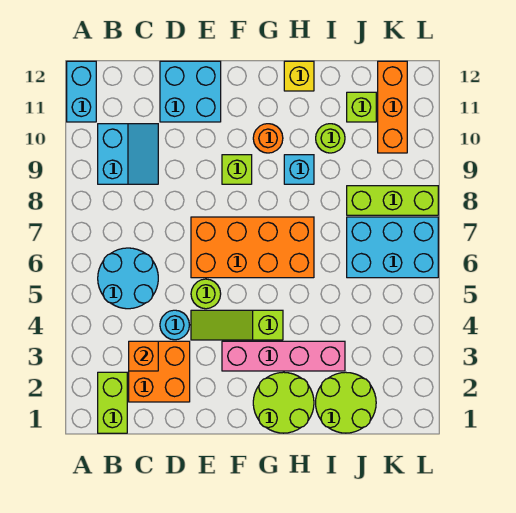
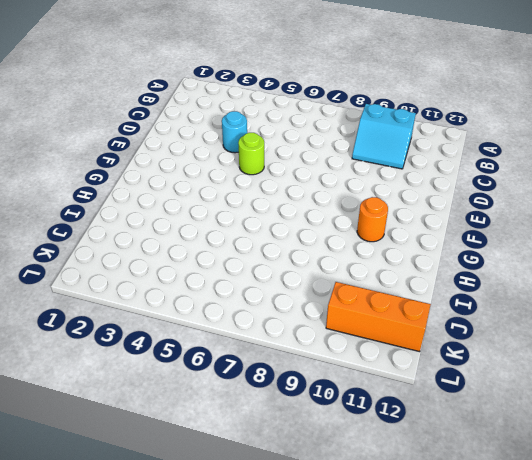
none -> cyan 1x2 brick [67,61,96,122]
none -> lime 1x2 brick [98,372,127,433]
none -> cyan 2x2 round brick [98,248,158,309]

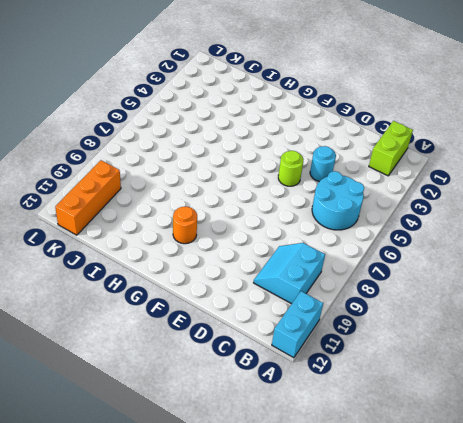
none -> orange 2x2 brick [129,341,190,402]
none -> cyan 2x2 brick [160,61,221,122]
none -> lime 1x3 slope [191,310,283,340]

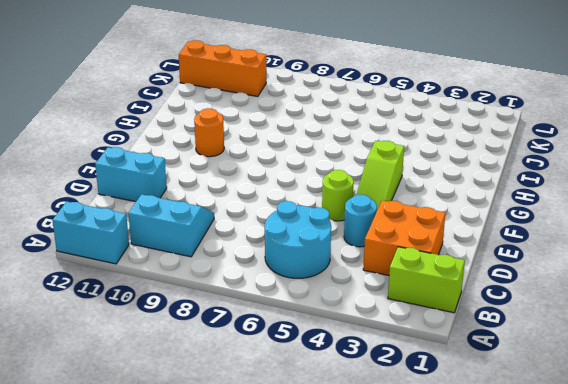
cyan 1x2 brick [95,147,167,202] -> cyan 2x2 brick [160,61,221,122]
none -> orange 2x4 brick [191,217,314,278]
none -> pink 1x4 brick [222,341,345,371]
none -> lime 1x1 brick [222,155,252,184]

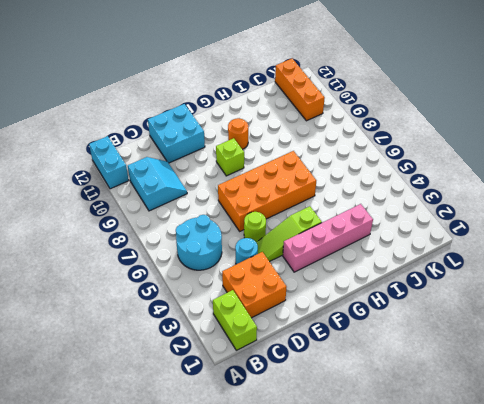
none -> lime 2x2 round brick [253,372,314,433]
none -> cyan 1x1 brick [284,155,314,184]
none -> yellow 1x1 brick [284,61,314,91]

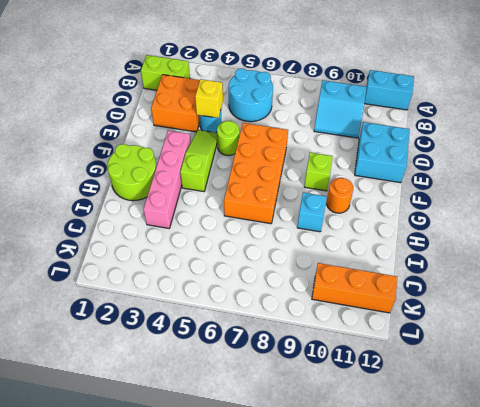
yellow 1x1 brick [195,79,223,118] -> yellow 1x1 brick moved to [284,61,314,91]
none -> lime 2x2 round brick [316,372,376,433]
none -> lime 1x1 round brick [316,124,345,153]
none -> cyan 2x3 brick [347,217,438,278]

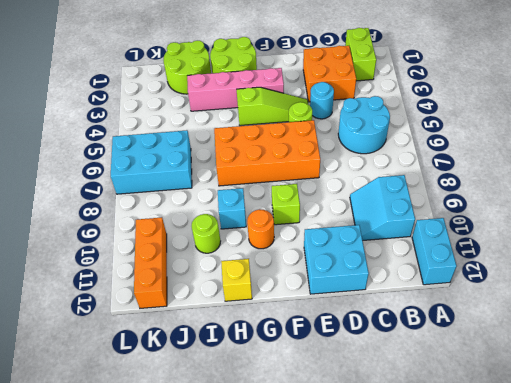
none -> lime 1x3 brick [347,186,438,215]
none -> lime 1x1 brick [347,92,376,122]
none -> orange 1x1 brick [129,341,158,371]

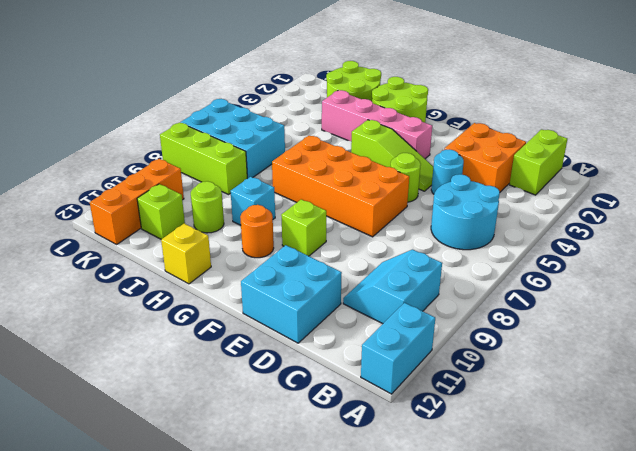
none -> orange 1x1 brick [129,341,158,371]

